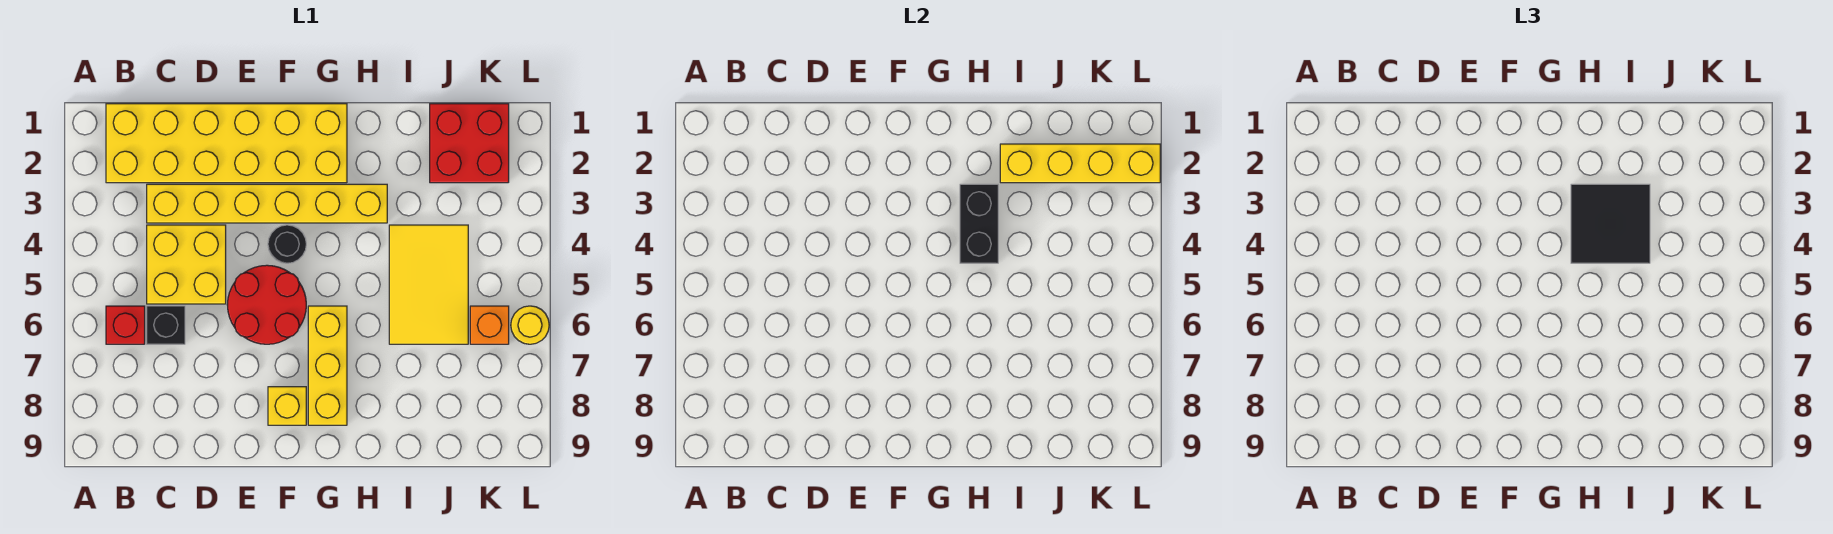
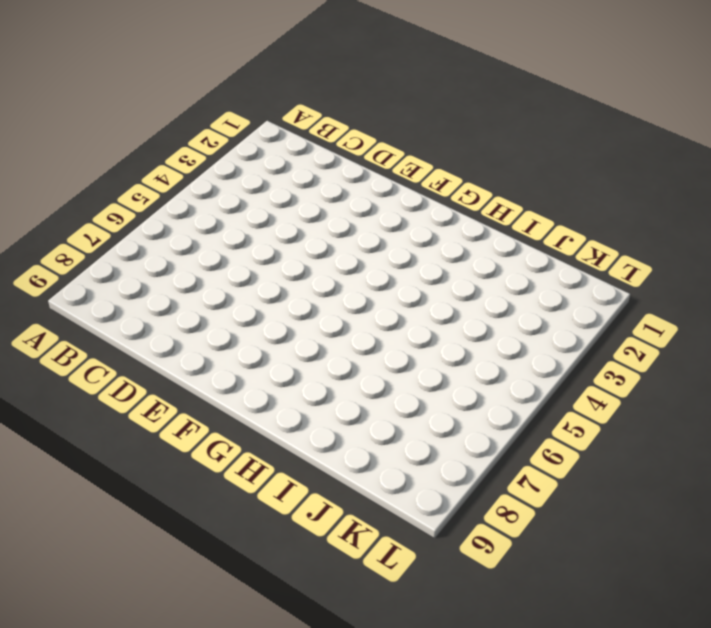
none -> yellow 2x6 brick [106,104,347,183]
none -> red 1x1 brick [106,306,145,344]
none -> yellow 1x6 brick [147,184,387,223]

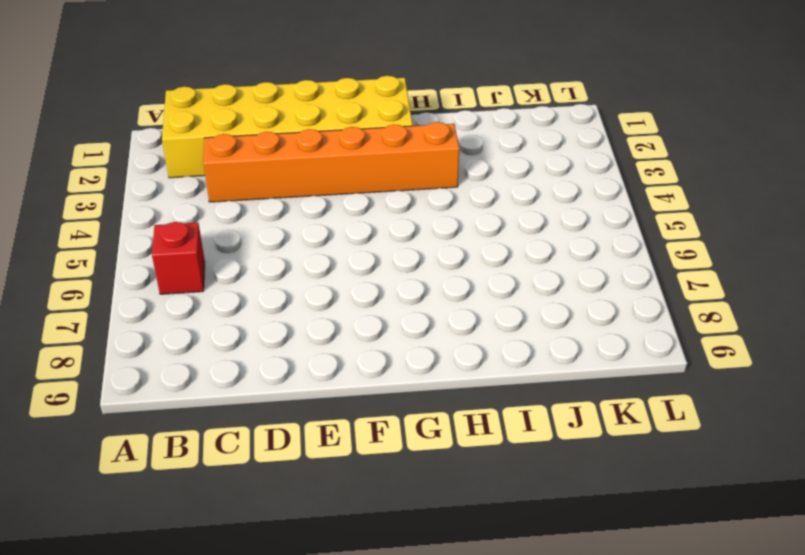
orange 1x6 brick [203,122,459,202] -> yellow 1x6 brick [147,184,387,223]
none -> yellow 2x2 brick [147,225,226,304]
none -> black 1x1 brick [147,306,185,344]
none -> red 2x2 round brick [227,265,306,344]

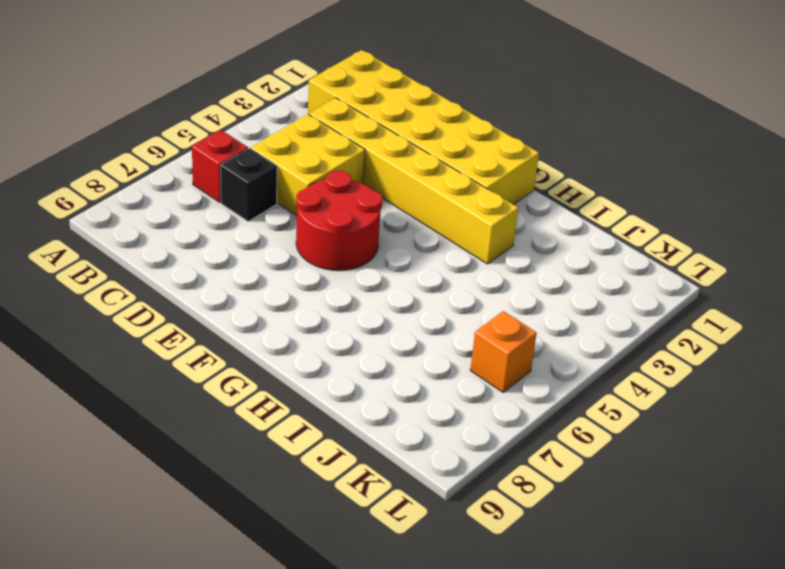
none -> black 1x1 round brick [268,225,306,263]
none -> yellow 1x1 brick [268,387,306,425]
none -> yellow 1x3 brick [308,306,347,425]

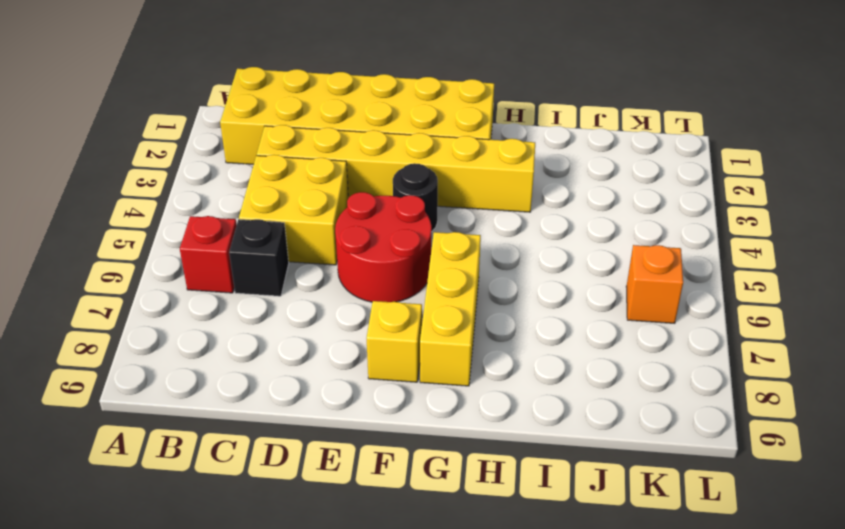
none -> yellow 2x3 tile [389,225,468,344]
none -> red 2x2 brick [430,104,509,183]
none -> yellow 1x1 round brick [511,306,549,344]

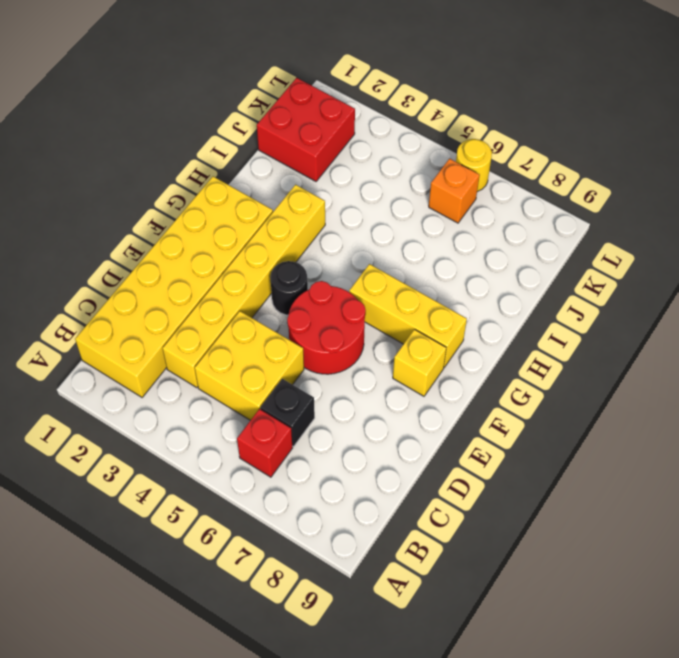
none -> yellow 2x3 tile [389,225,468,344]
none -> black 1x2 brick [960,184,998,263]
none -> yellow 1x4 brick [1000,144,1160,183]

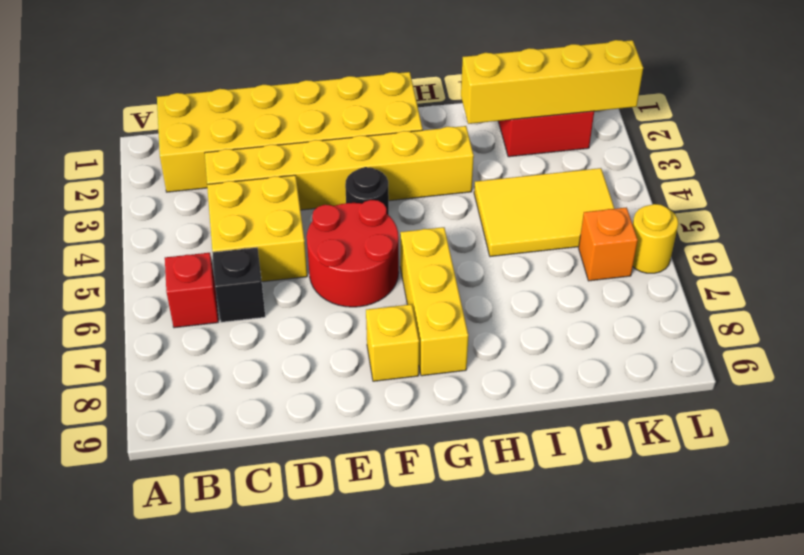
yellow 2x3 tile [474,168,615,257] -> yellow 2x3 tile turned to [389,225,468,344]
none -> black 1x2 brick [960,184,998,263]
none -> black 2x2 tile [1571,184,1650,263]

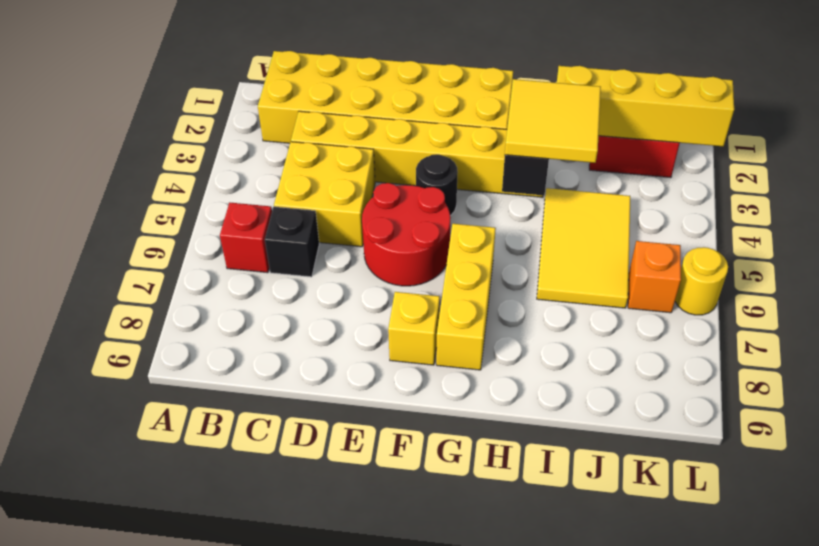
yellow 2x2 tile [505,79,601,163] -> black 2x2 tile [1571,184,1650,263]

